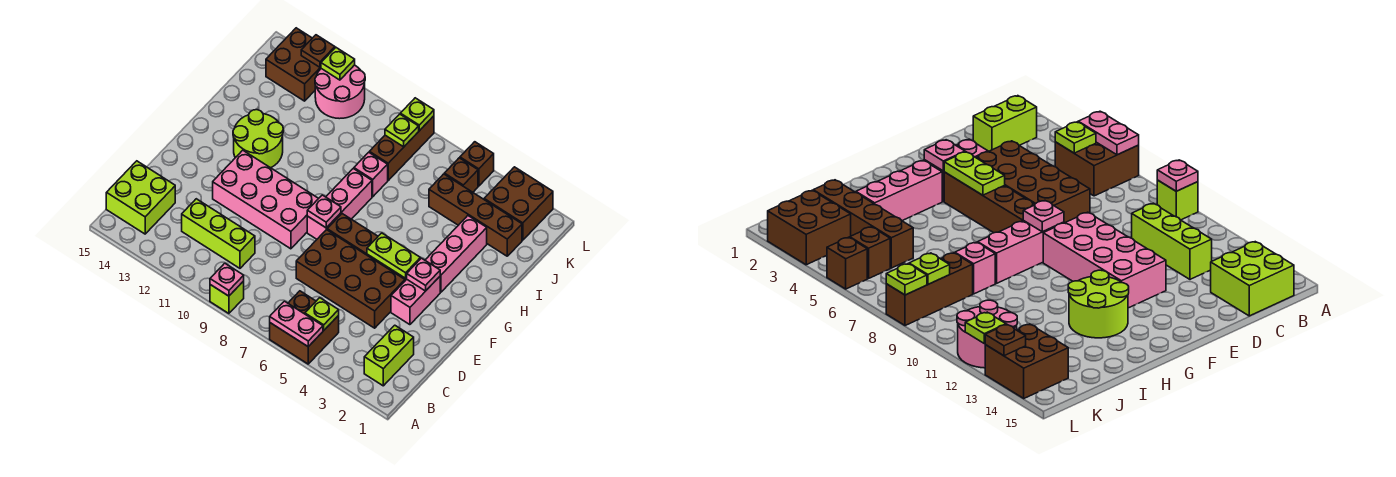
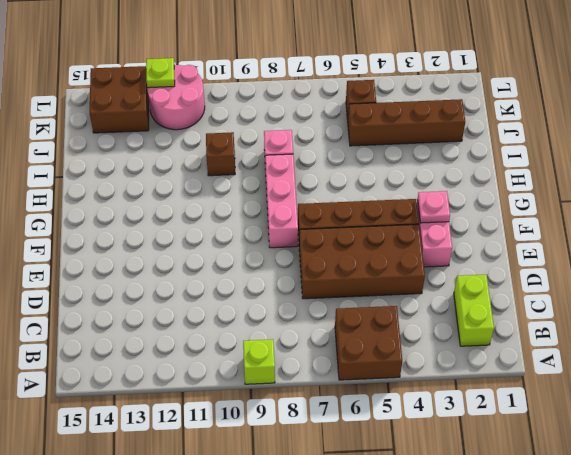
brown 1x1 brick [206,132,235,176] -> brown 1x1 brick moved to [460,142,494,186]
none -> lime 2x2 brick [106,161,175,234]
none -> lime 1x3 brick [182,199,255,268]
none -> pink 2x4 brick [213,150,319,249]
none -> pink 1x3 brick [425,216,487,292]

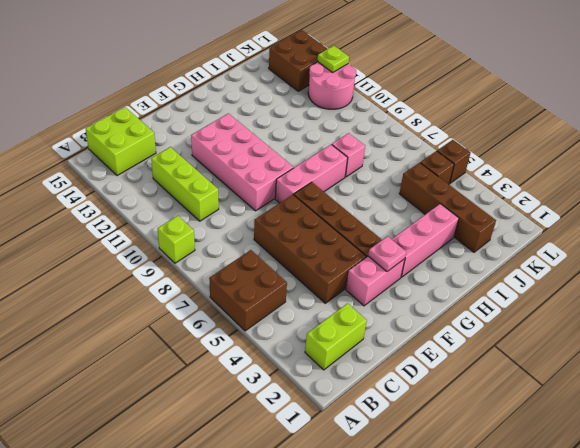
none -> lime 2x2 round brick [233,110,283,168]
none -> brown 1x3 brick [369,116,434,180]
none -> brown 2x2 brick [484,167,553,240]
none -> pink 1x2 plate [270,301,323,347]

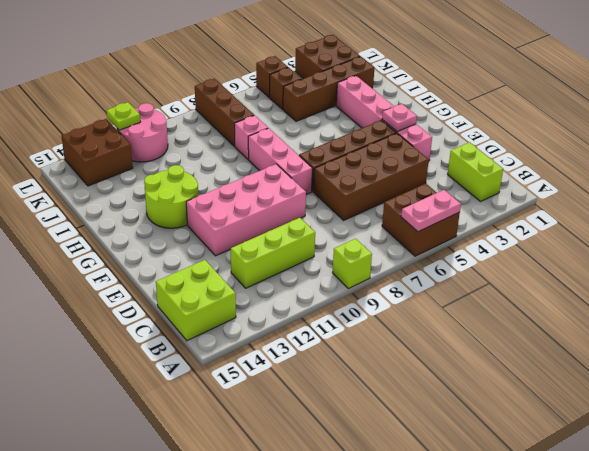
none -> pink 1x1 plate [210,263,244,296]
none -> lime 1x1 plate [305,298,339,330]
none -> lime 1x2 plate [367,233,420,278]
none -> pink 1x1 plate [307,195,341,228]

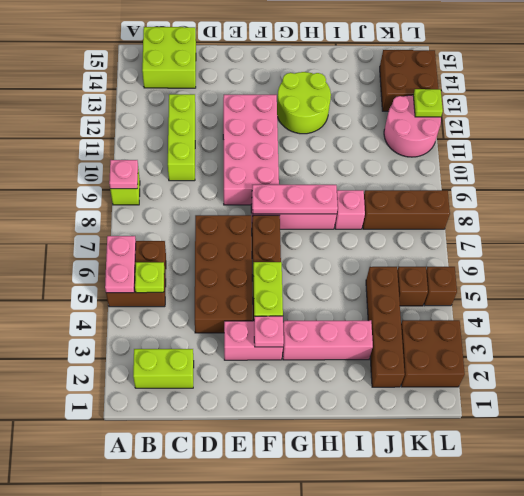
pink 1x3 plate [252,185,338,214] -> pink 1x1 plate [307,195,341,228]
none -> lime 1x1 plate [385,114,419,147]
none -> lime 1x1 plate [400,98,434,131]
none -> brown 1x1 plate [301,35,335,67]

